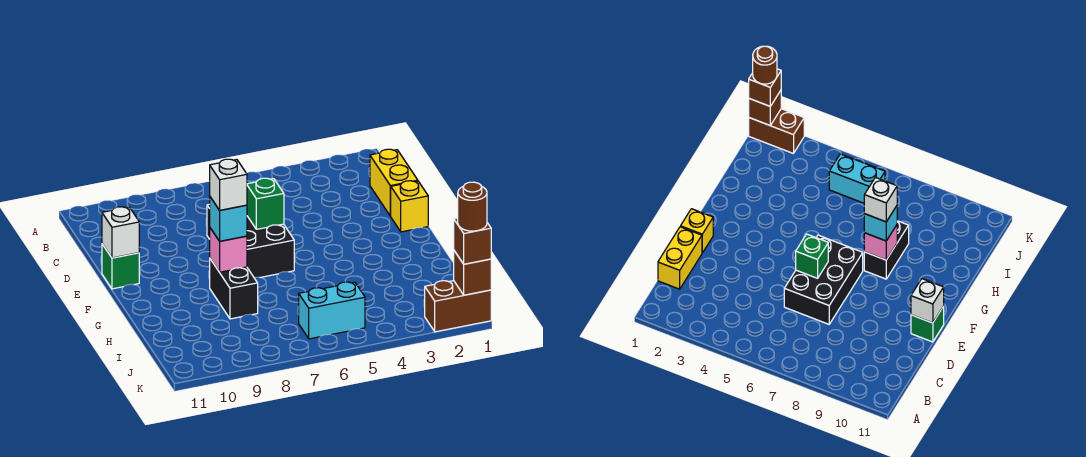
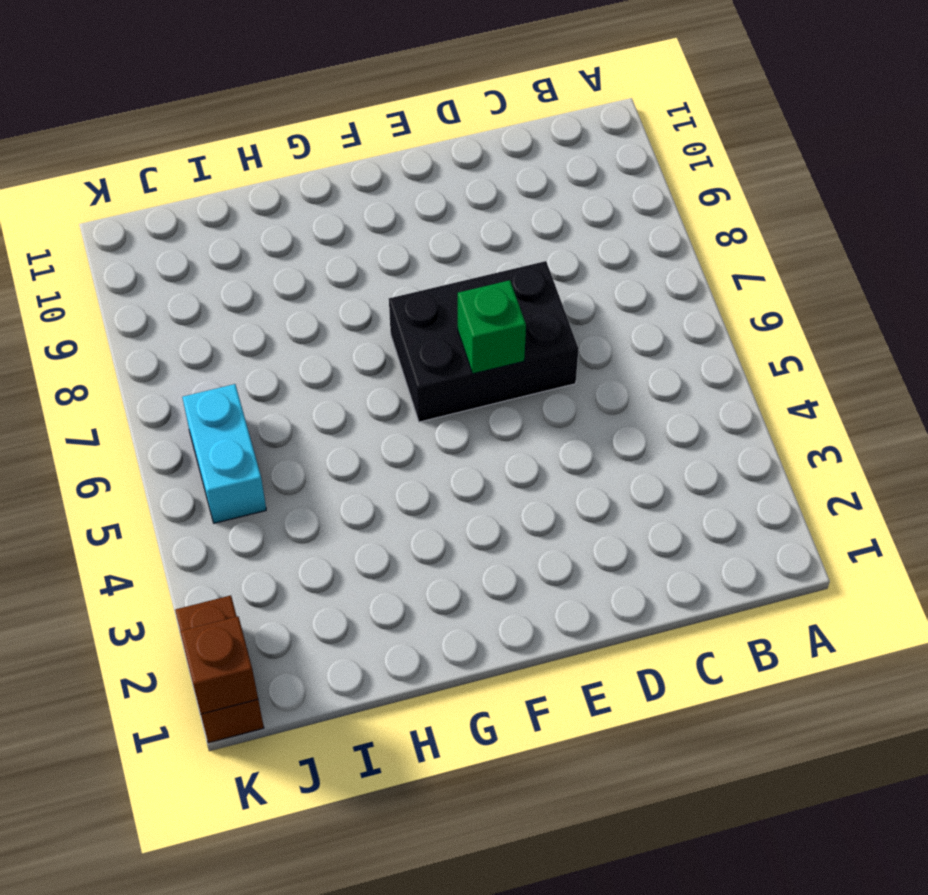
none -> yellow 1x2 brick [370,149,418,216]
none -> yellow 1x1 brick [391,181,428,232]
none -> green 1x1 brick [102,244,139,289]

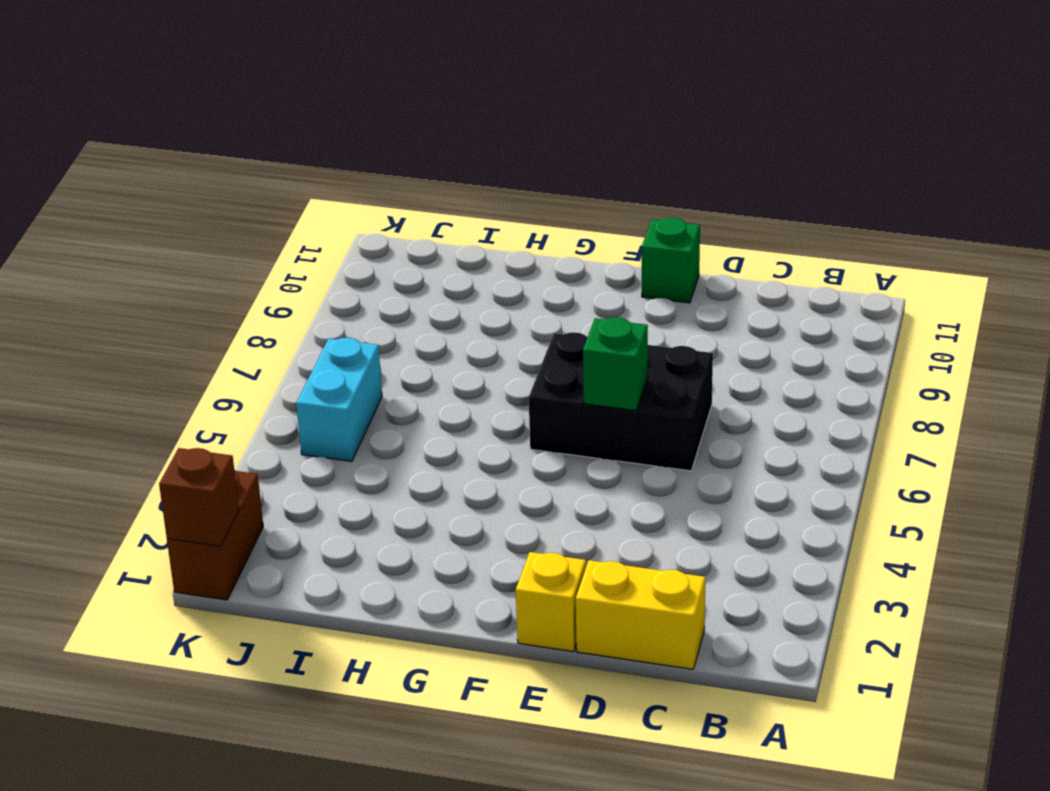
none -> black 1x2 brick [210,259,258,319]
none -> white 1x1 brick [102,207,139,258]
none -> pink 1x1 brick [210,228,247,272]

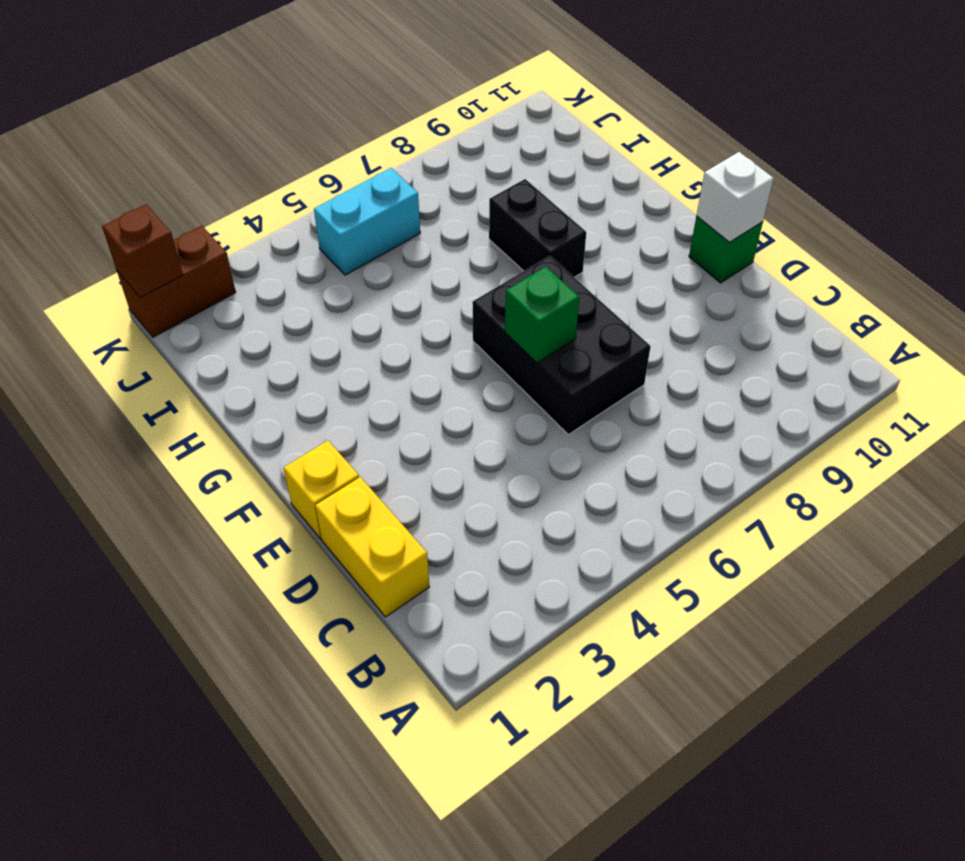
none -> pink 1x1 brick [210,228,247,272]
none -> cyan 1x1 brick [210,197,247,241]
none -> brown 1x1 brick [454,218,491,264]

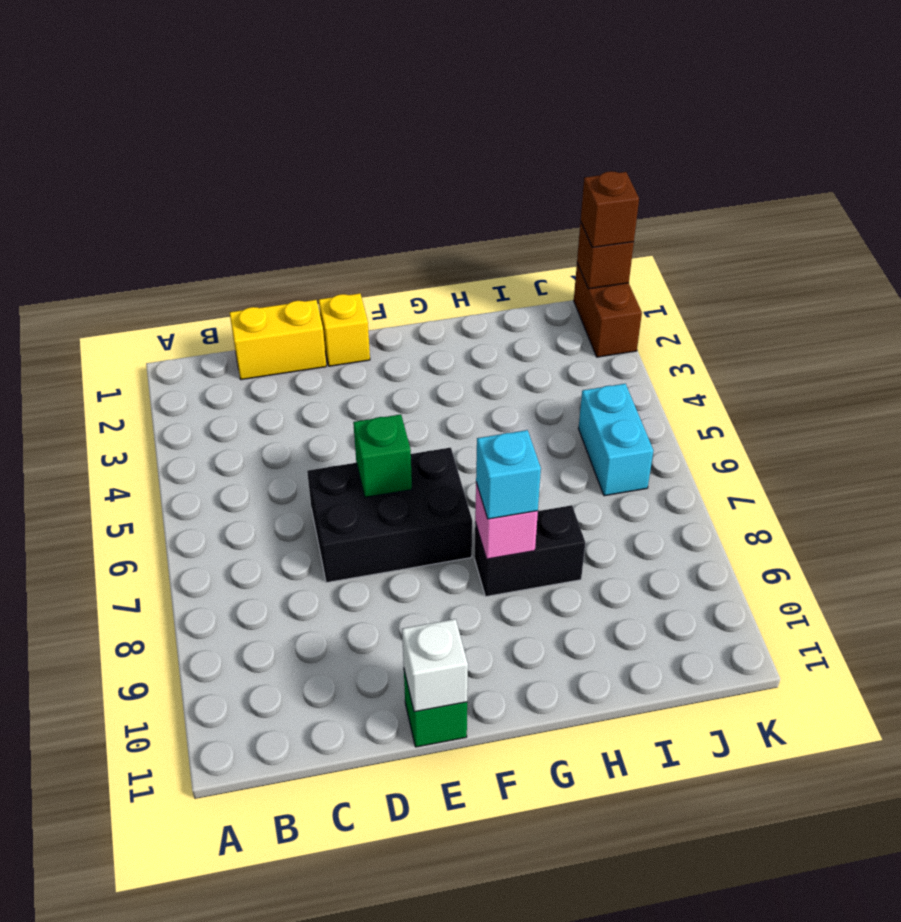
none -> white 1x1 brick [210,159,247,210]
none -> brown 1x1 round brick [458,182,487,231]

